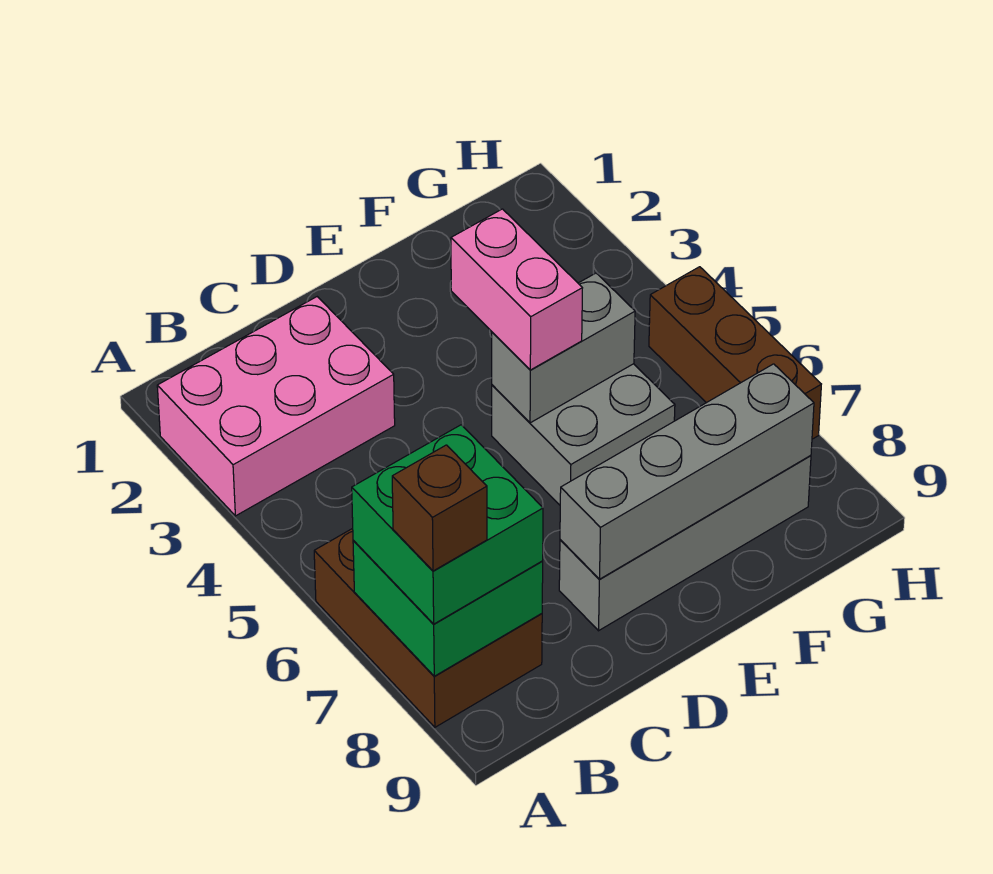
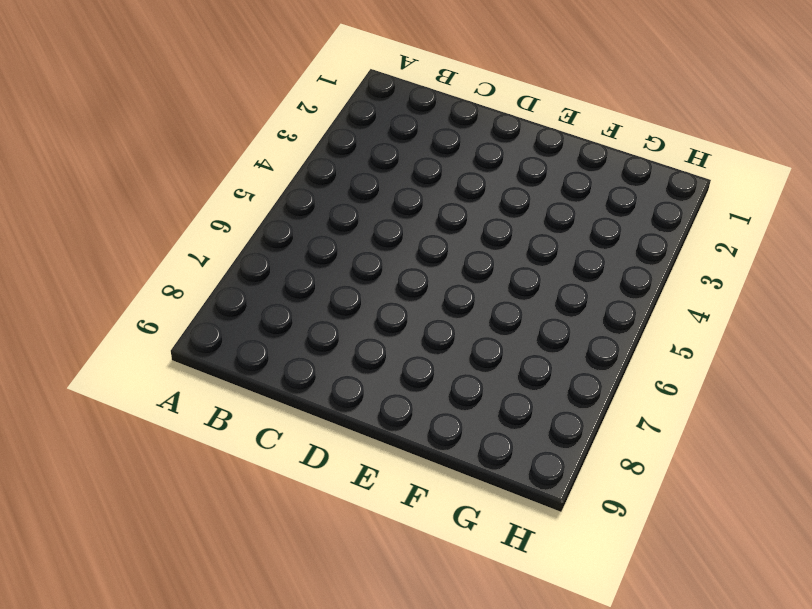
none -> pink 2x3 brick [157,297,395,516]
none -> brown 2x3 brick [314,528,542,727]

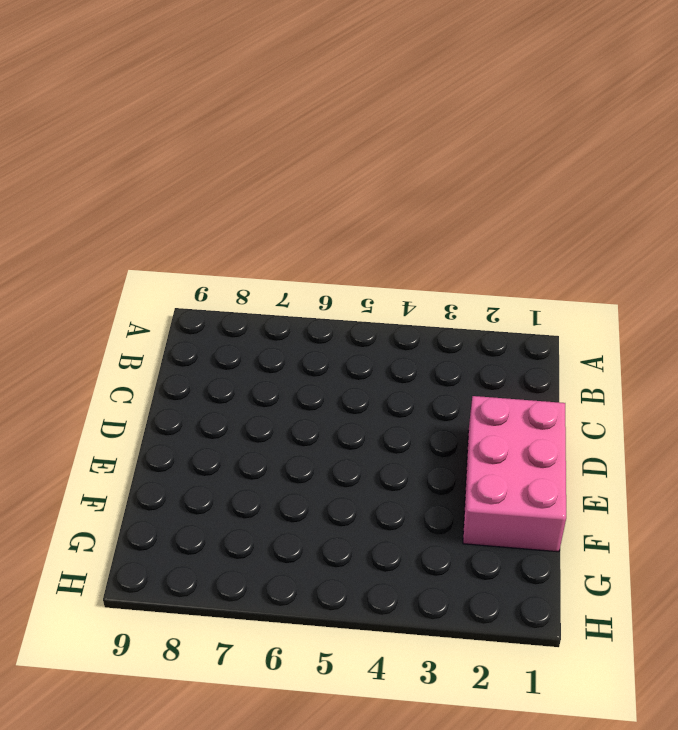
pink 2x3 brick [463,396,566,552] -> pink 2x3 brick moved to [157,297,395,516]
none -> brown 2x3 brick [314,528,542,727]
none -> grey 1x4 brick [559,456,811,631]

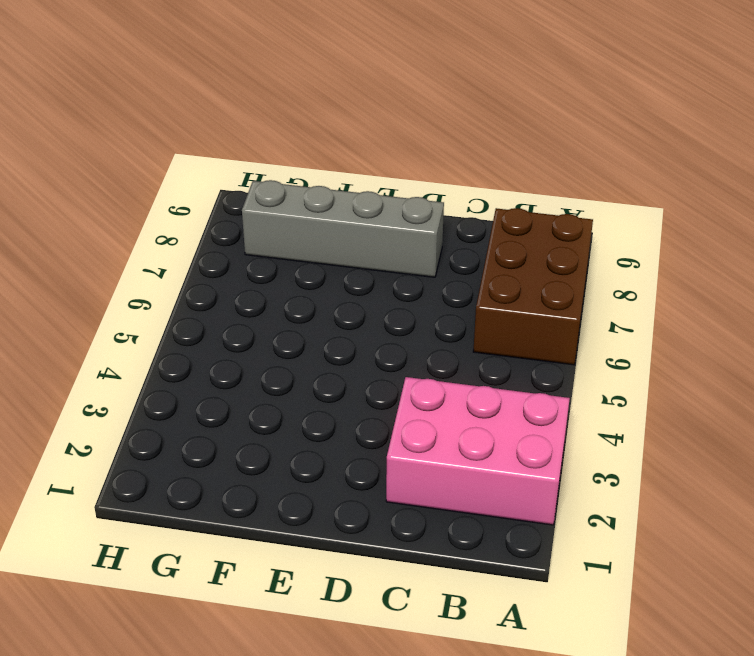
none -> grey 2x2 brick [492,364,675,505]
none -> brown 1x3 brick [649,267,821,439]

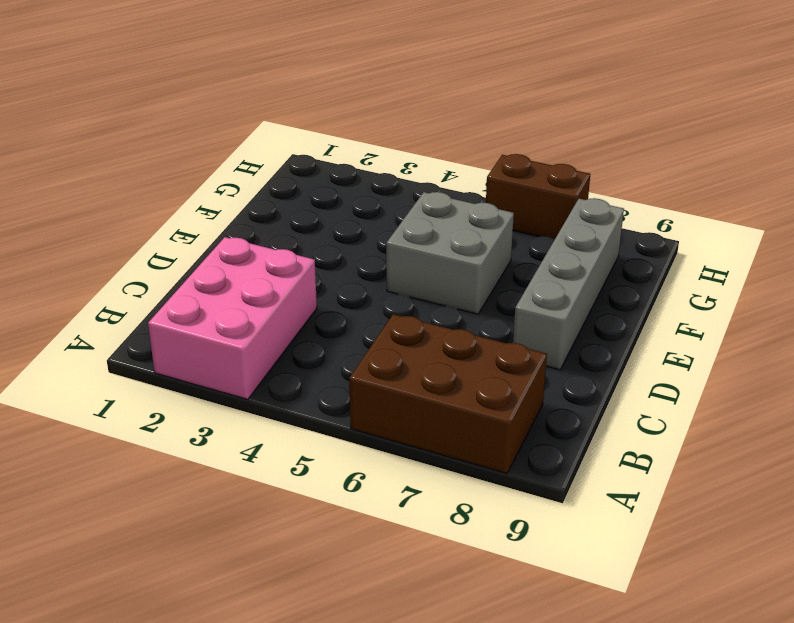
brown 1x2 brick [486,154,590,240] -> brown 1x3 brick [649,267,821,439]
none -> green 2x2 brick [353,540,543,676]
none -> grey 1x4 brick [560,364,814,579]

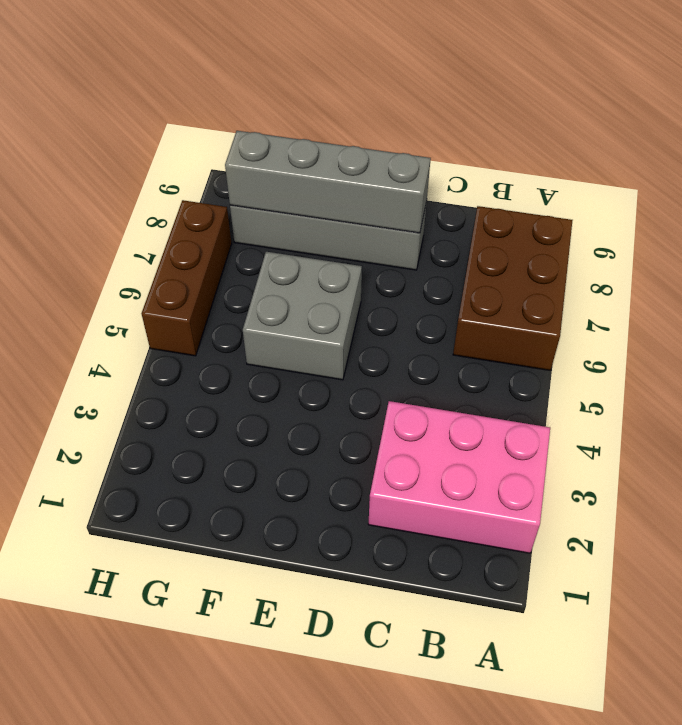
none -> green 2x2 brick [353,540,543,676]
none -> grey 1x2 brick [492,273,635,423]

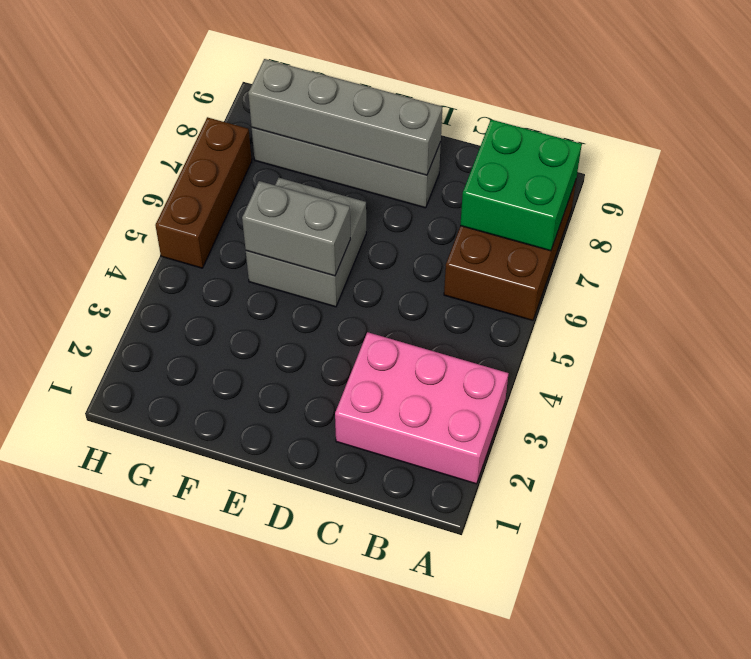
none -> green 2x2 brick [352,425,543,624]
none -> pink 1x2 brick [451,209,582,370]

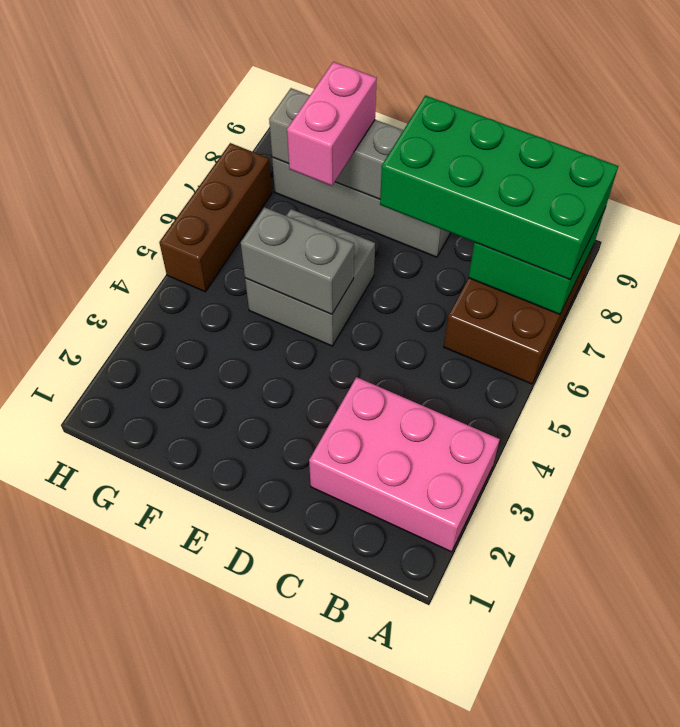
green 2x4 brick [380,96,618,279] -> green 2x2 brick [352,425,543,624]
pink 1x2 brick [287,62,377,186] -> pink 1x2 brick moved to [451,209,582,370]
none -> brown 1x1 brick [392,445,487,571]

